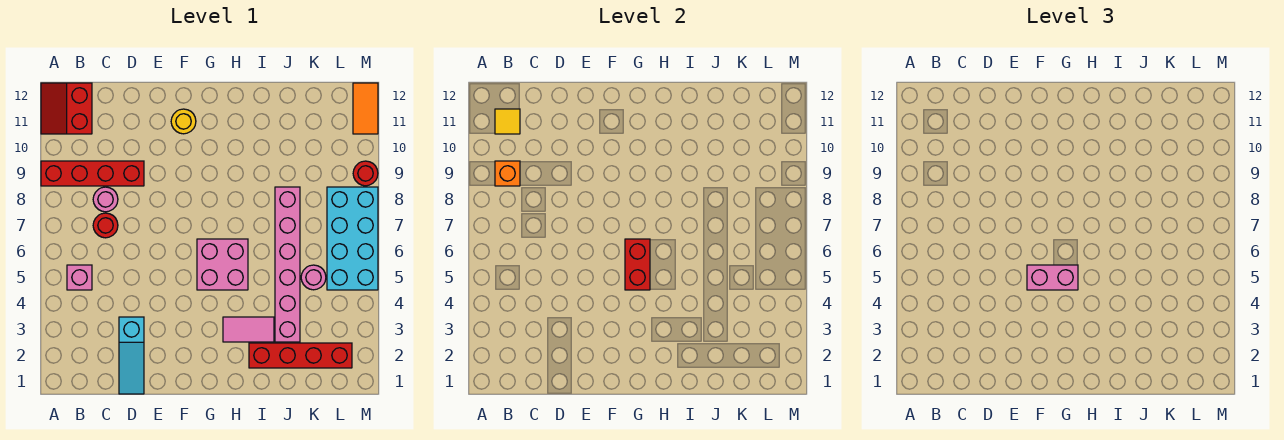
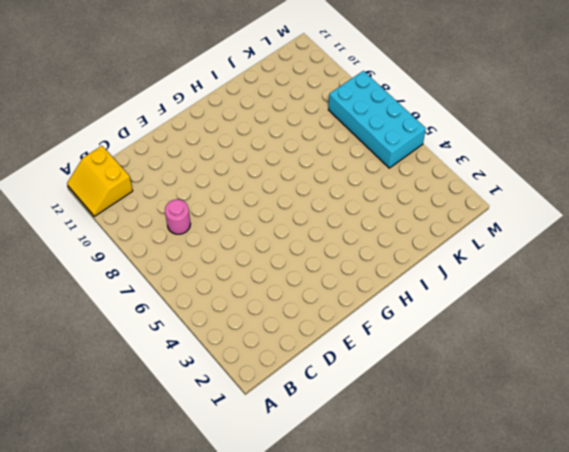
yellow 2x2 slope [67,146,133,217] -> red 2x2 slope [41,83,92,134]
none -> red 1x4 brick [41,161,144,186]
none -> pink 1x1 brick [67,265,92,290]
none -> red 1x1 round brick [93,213,118,238]

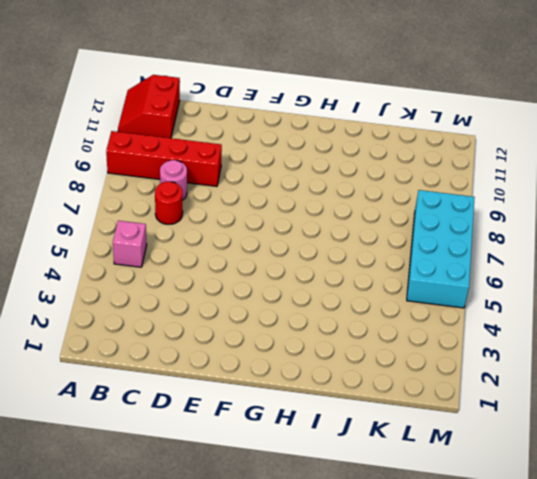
none -> cyan 1x3 slope [119,317,144,394]
none -> yellow 1x1 round brick [171,109,196,134]
none -> pink 2x2 brick [197,239,248,290]

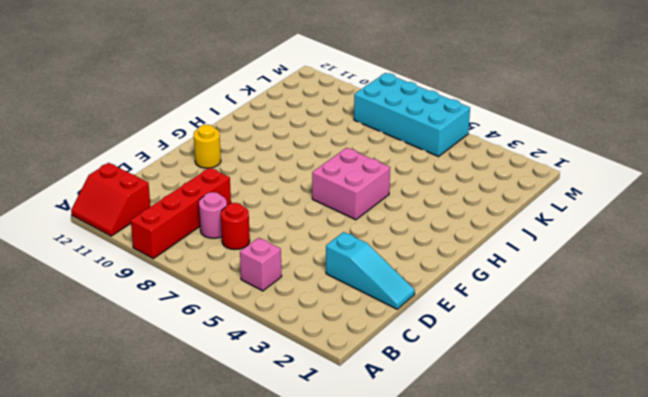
none -> pink 1x2 tile [223,317,274,342]
none -> red 1x4 brick [249,343,352,368]
none -> pink 1x6 brick [275,187,300,342]

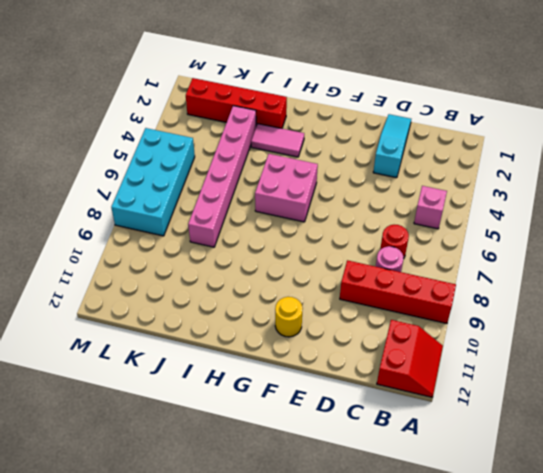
none -> pink 1x1 round brick [301,265,326,290]
none -> red 1x1 round brick [353,161,378,186]
none -> orange 1x2 tile [353,83,378,134]

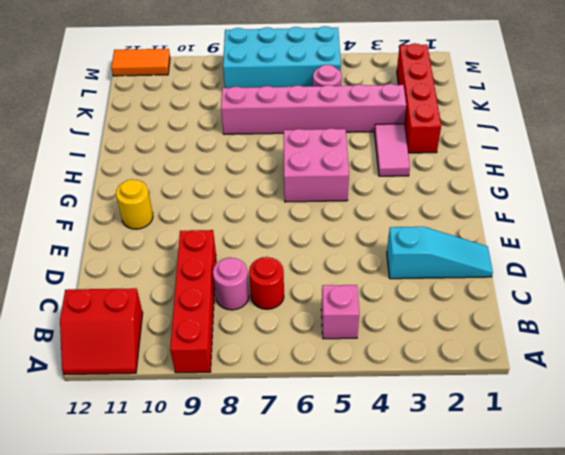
none -> red 1x1 round brick [353,161,378,186]
none -> orange 1x1 brick [495,161,520,186]
none -> yellow 1x1 tile [495,109,520,134]

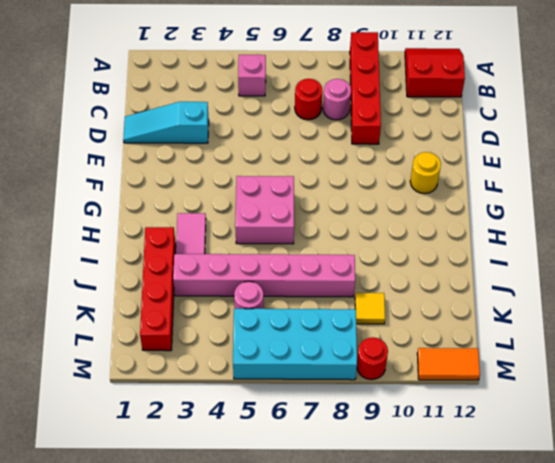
yellow 1x1 tile [355,293,385,324] -> yellow 1x1 tile moved to [495,109,520,134]
none -> orange 1x1 brick [495,161,520,186]
none -> red 1x2 brick [625,239,650,290]
none -> pink 1x2 brick [1027,265,1078,290]

